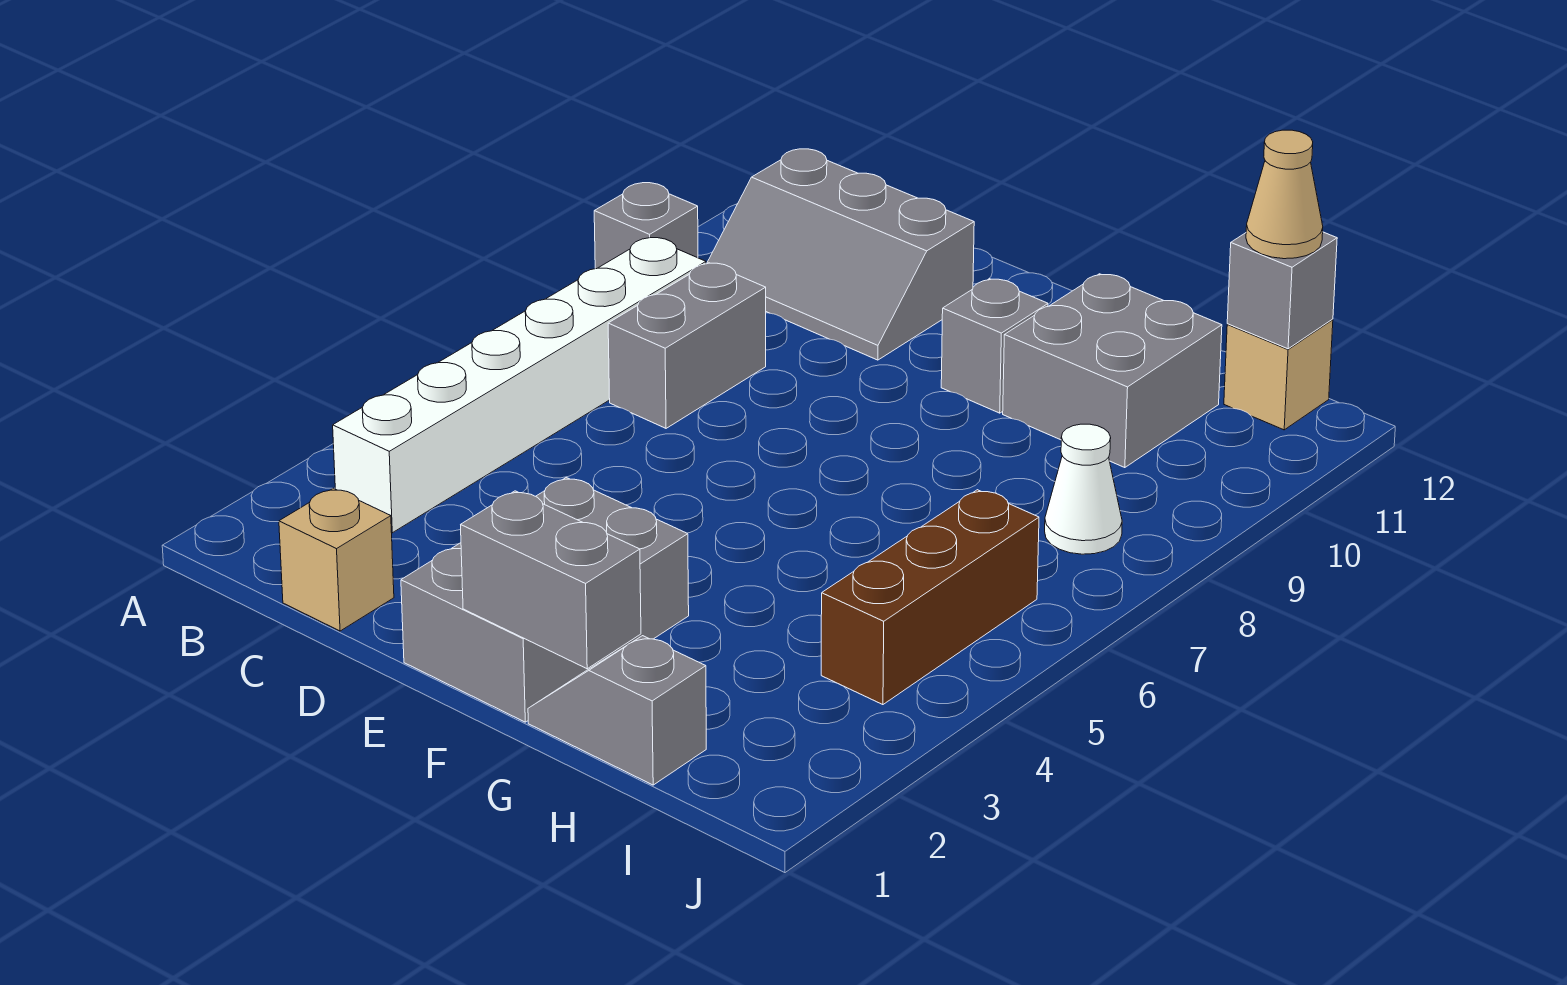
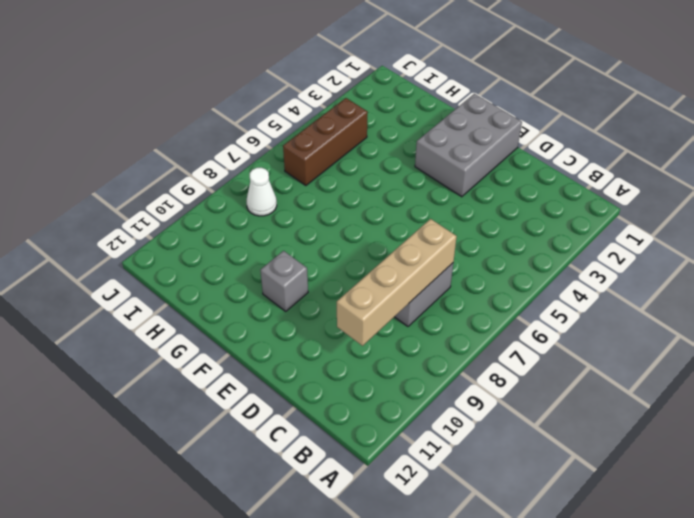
tan 1x4 brick [337,219,457,346] -> none
none -> grey 1x1 brick [594,183,698,269]
none -> white 1x6 brick [333,237,706,533]
none -> grey 2x3 slope [707,149,974,360]

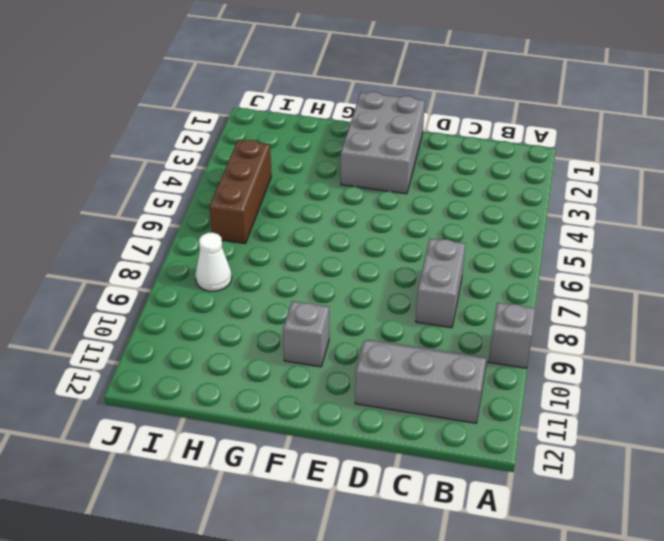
none -> white 1x6 brick [333,237,706,533]
none -> tan 1x1 brick [279,488,394,631]
none -> grey 1x2 slope [528,636,706,785]

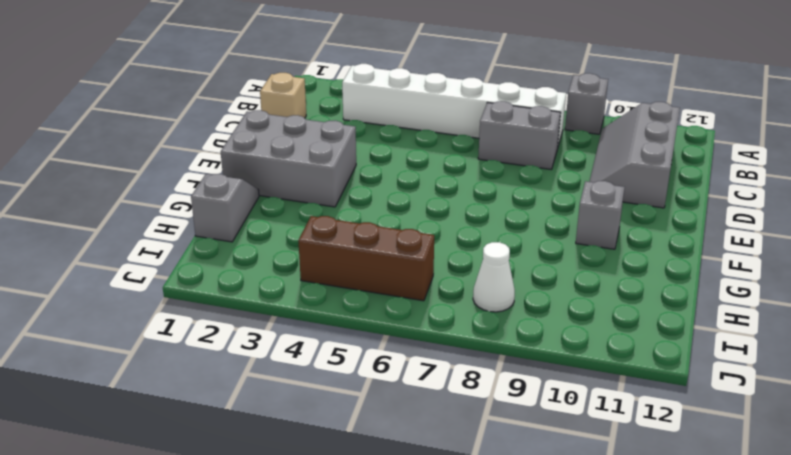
none -> grey 2x2 brick [1003,274,1222,468]
none -> tan 1x1 brick [1224,320,1333,430]
none -> grey 1x2 brick [461,491,641,669]

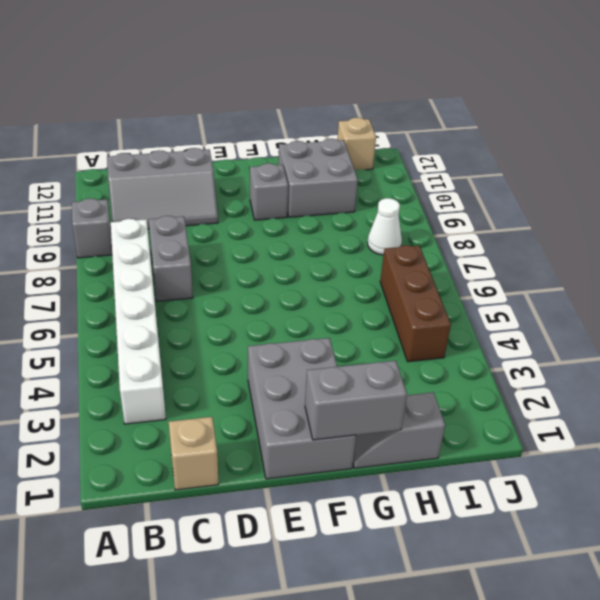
none -> grey 1x1 brick [1227,232,1337,349]
none -> tan 1x1 cone [1246,130,1323,259]

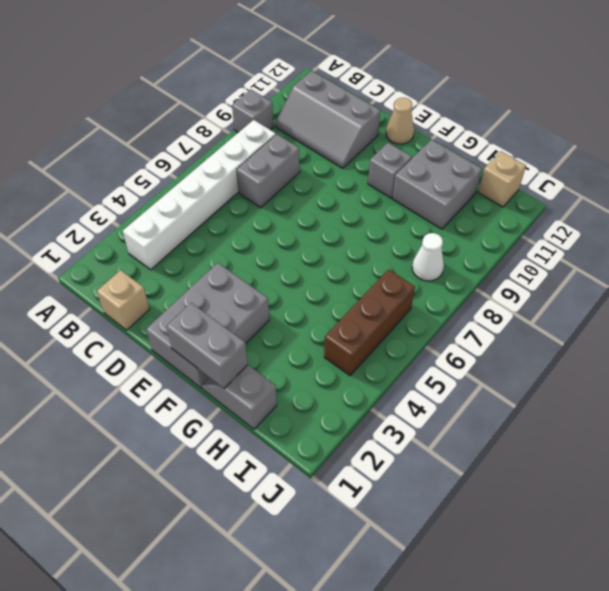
tan 1x1 cone [386,98,414,144] -> tan 1x1 cone moved to [1246,130,1323,259]
none -> grey 1x1 brick [1227,232,1337,349]

